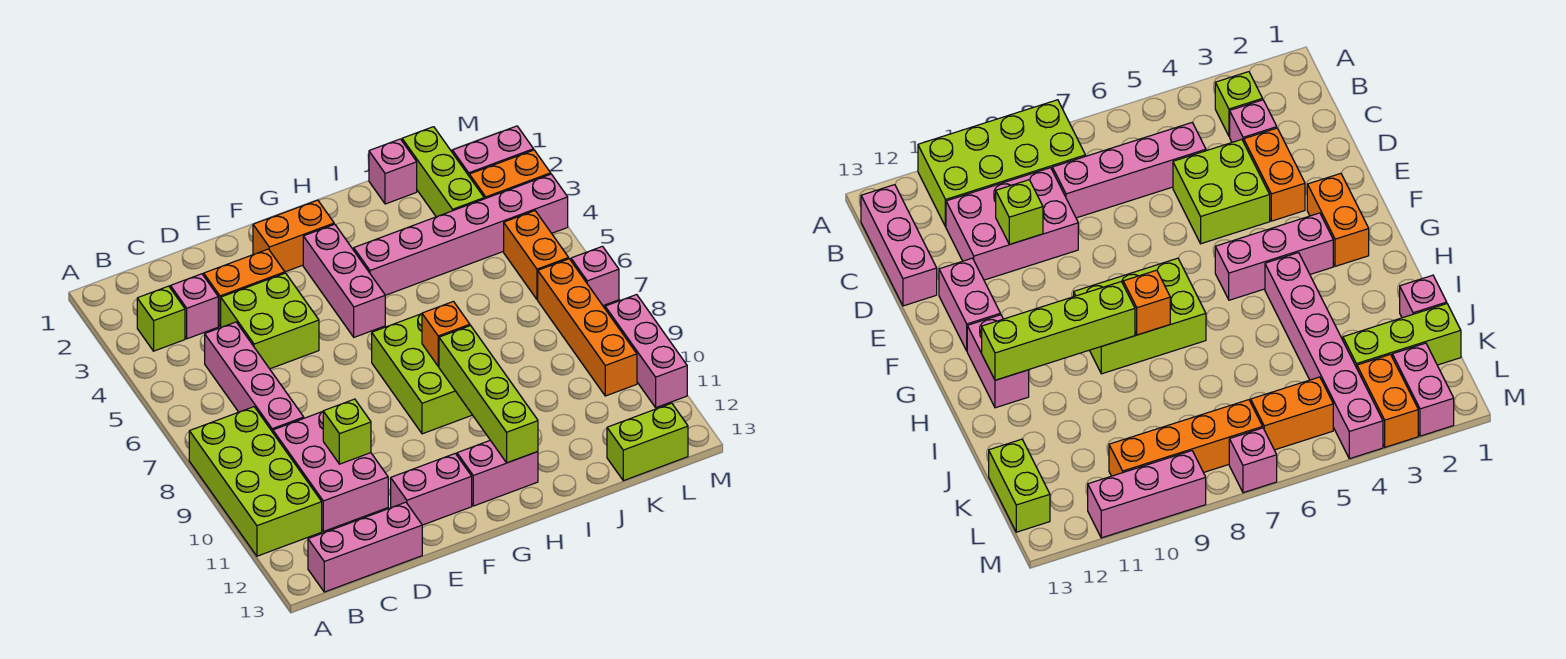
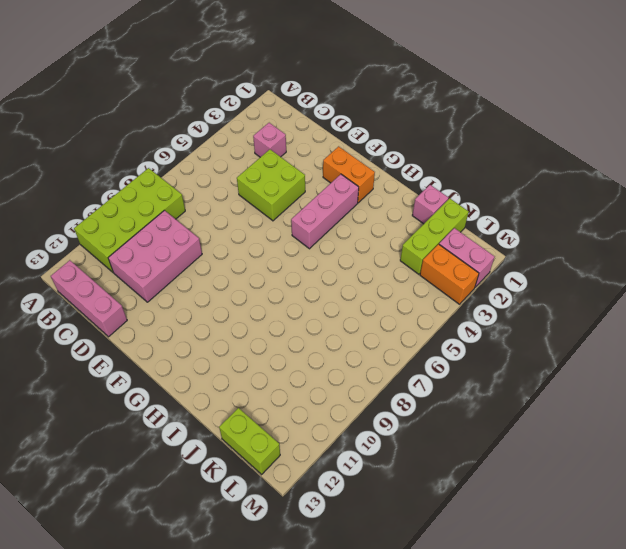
none -> lime 1x1 brick [137,286,185,351]
none -> pink 1x4 brick [205,322,304,432]
none -> orange 1x2 brick [204,249,285,326]

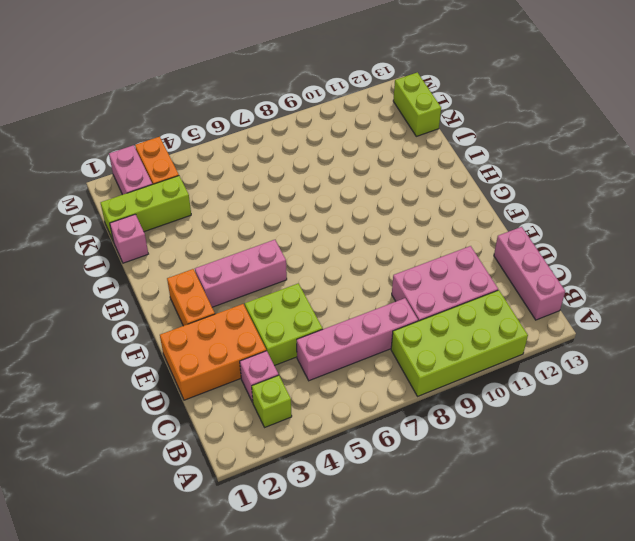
orange 2x3 brick [160,304,266,400] -> orange 1x2 brick [204,249,285,326]
none -> pink 1x2 brick [391,454,472,525]
none -> lime 2x3 brick [372,314,472,434]
none -> pink 1x2 brick [457,440,538,506]

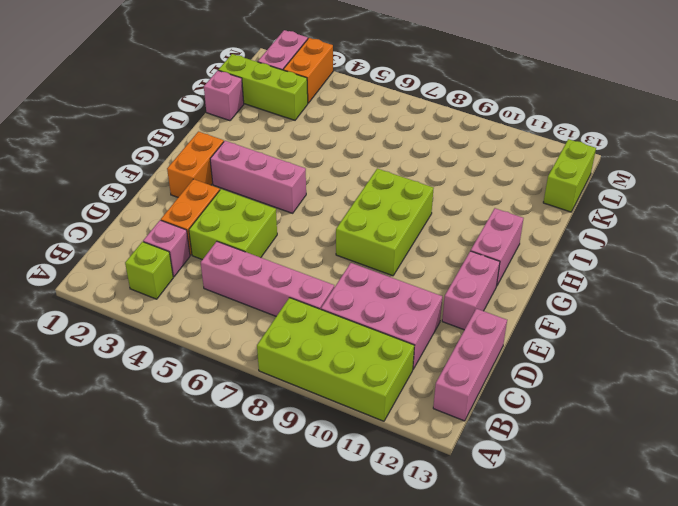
lime 2x3 brick [336,169,434,276] -> lime 2x3 brick turned to [372,314,472,434]
none -> pink 1x6 brick [354,174,568,295]
none -> orange 1x2 brick [504,211,569,300]
none -> orange 1x4 brick [538,259,637,396]

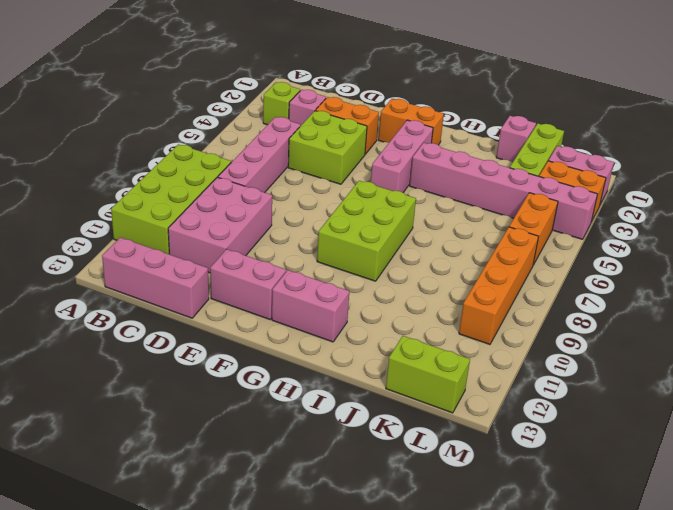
none -> pink 1x1 brick [571,246,619,305]
none -> pink 1x3 brick [605,295,687,408]
none -> lime 1x1 brick [323,399,371,464]

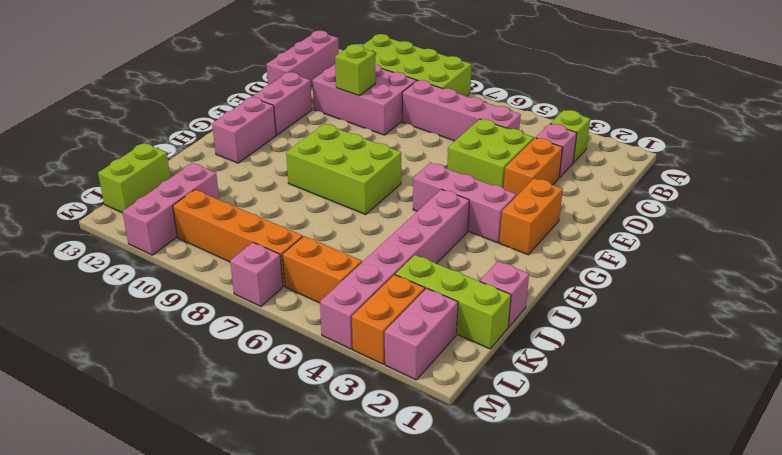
pink 1x3 brick [123,163,219,255] -> pink 1x3 brick turned to [605,295,687,408]
none -> orange 1x1 brick [422,302,470,366]
none -> lime 1x4 brick [439,326,538,463]

